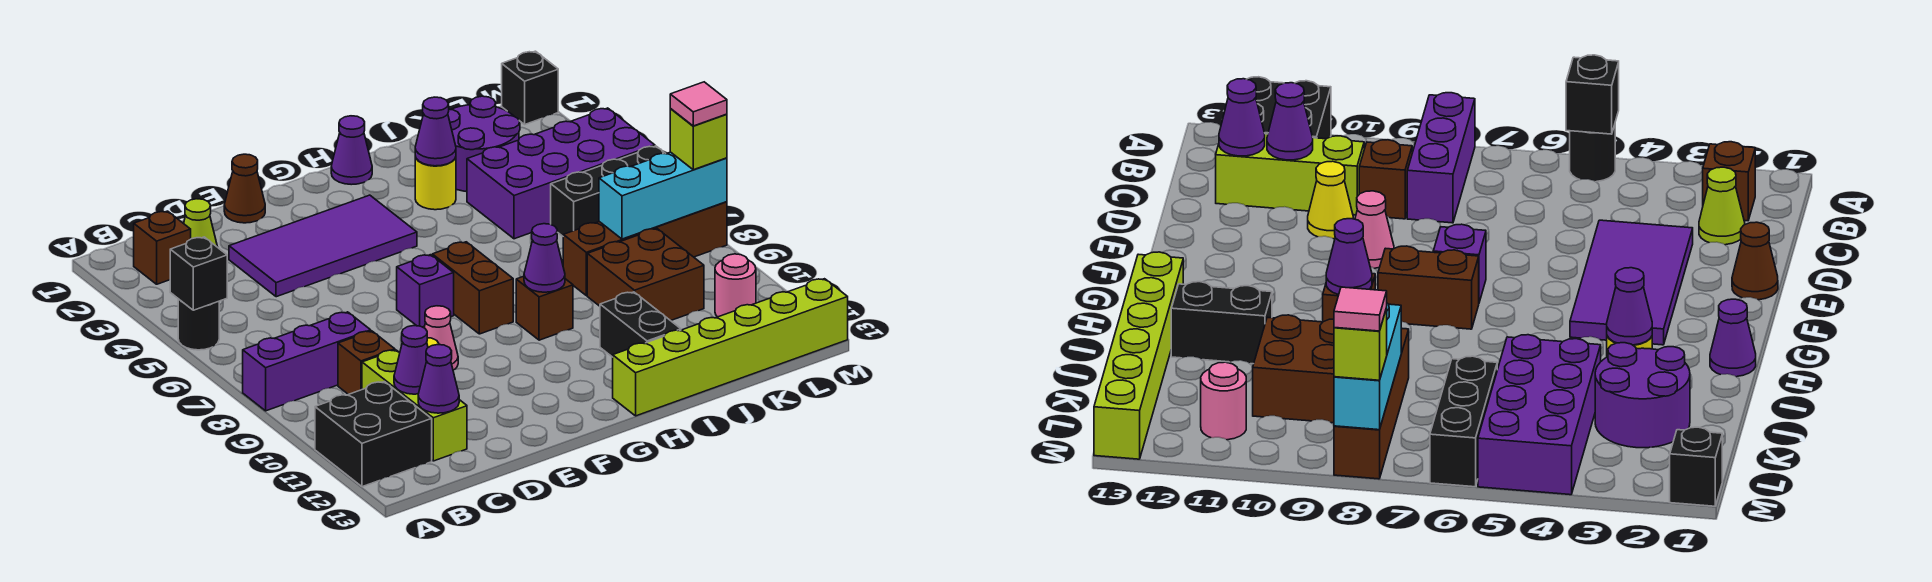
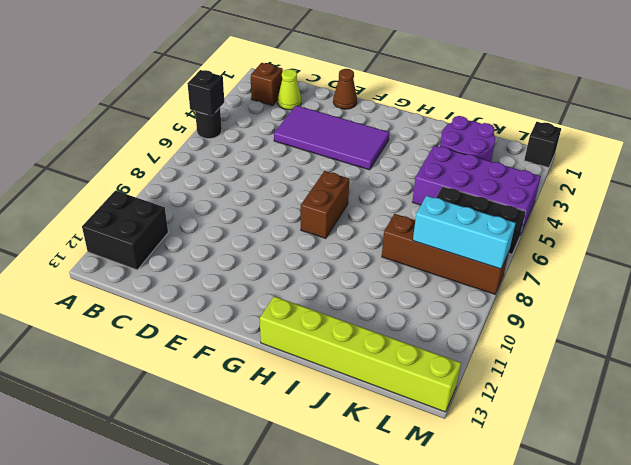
none -> purple 1x3 brick [243,312,371,411]
none -> brown 1x1 brick [338,331,395,394]
none -> lime 1x3 brick [362,350,467,461]
none -> yellow 1x1 cone [1308,161,1353,239]

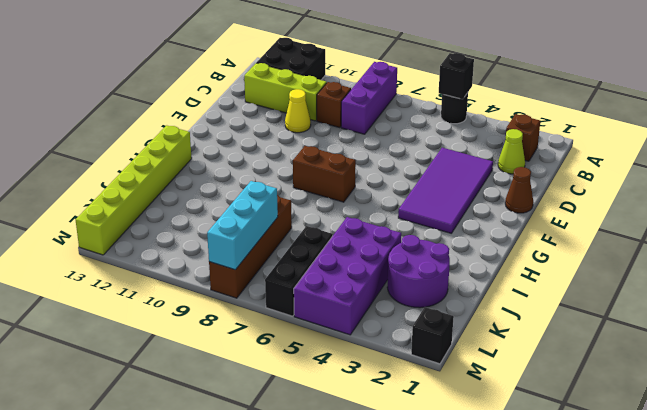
none -> pink 1x1 cone [424,306,458,370]
none -> purple 1x1 brick [397,255,454,327]
none -> purple 1x1 cone [331,116,372,185]
none -> brown 1x1 brick [516,276,573,340]

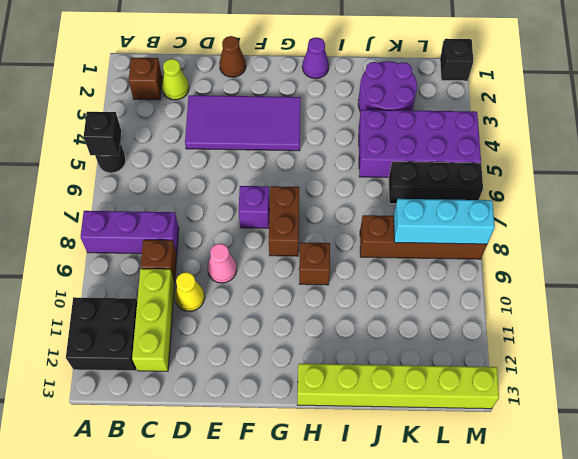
none -> yellow 1x1 round brick [415,157,456,210]
none -> black 1x2 brick [600,292,681,357]
none -> brown 2x2 brick [587,229,704,321]
none -> pink 1x1 round brick [715,254,756,317]

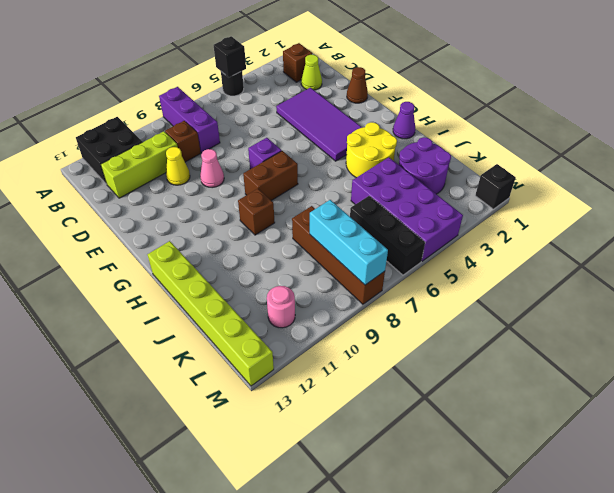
yellow 2x2 round brick [346,122,397,178] -> yellow 1x1 round brick [415,157,456,210]
none -> black 1x2 brick [600,292,681,357]
none -> brown 2x2 brick [587,229,704,321]
none -> purple 1x1 cone [394,326,428,394]
none -> purple 1x1 cone [418,345,459,413]

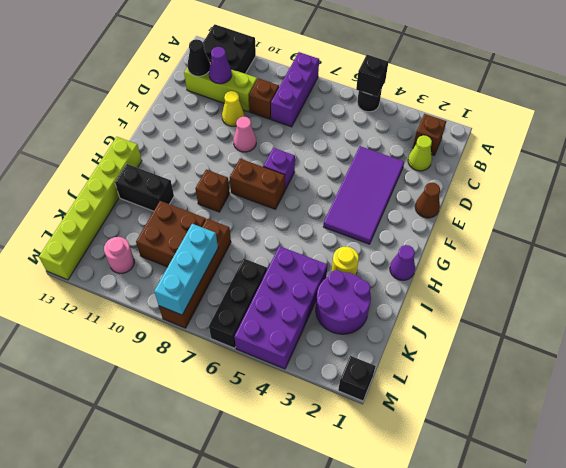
black 1x1 cone [188,39,210,76] -> purple 1x1 cone [418,345,459,413]
none -> purple 1x1 cone [524,224,565,292]
none -> purple 1x1 cone [415,97,456,166]
none -> lime 1x1 brick [670,109,727,170]
none -> pink 1x1 tile [670,82,727,126]

